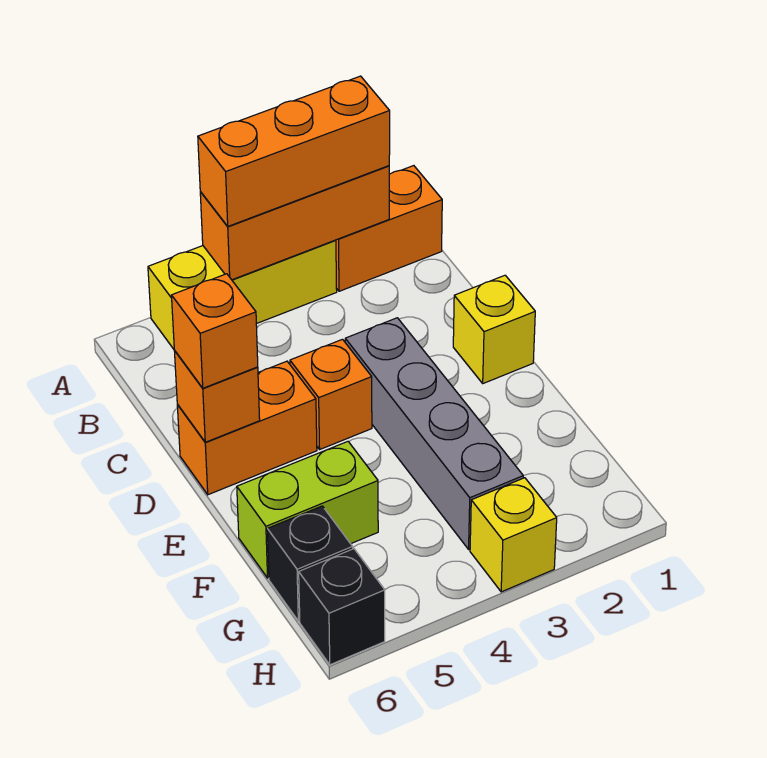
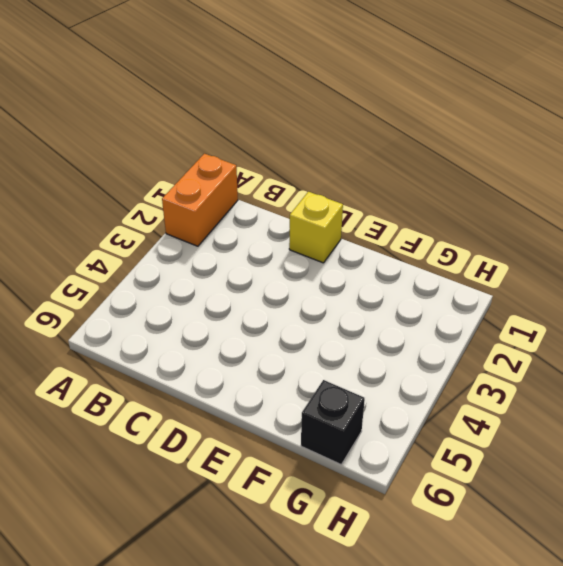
none -> yellow 1x3 brick [148,240,337,349]
none -> grey 1x4 brick [345,318,523,549]
none -> orange 1x1 brick [290,339,372,449]

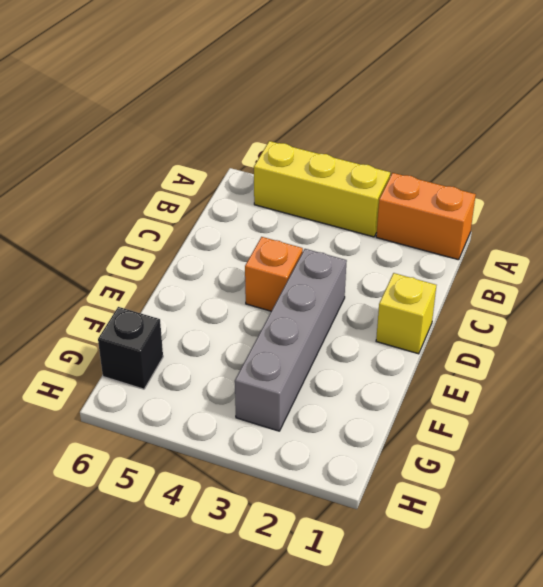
none -> orange 1x2 brick [177,361,317,495]
none -> lime 1x2 brick [237,442,378,578]
none -> yellow 1x1 brick [470,478,557,592]

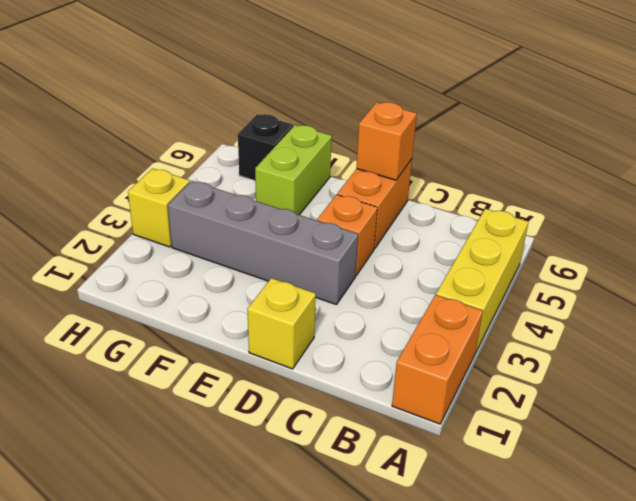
none -> black 1x1 brick [299,549,385,665]
none -> orange 1x3 brick [200,166,389,280]
none -> orange 1x3 brick [198,76,390,226]

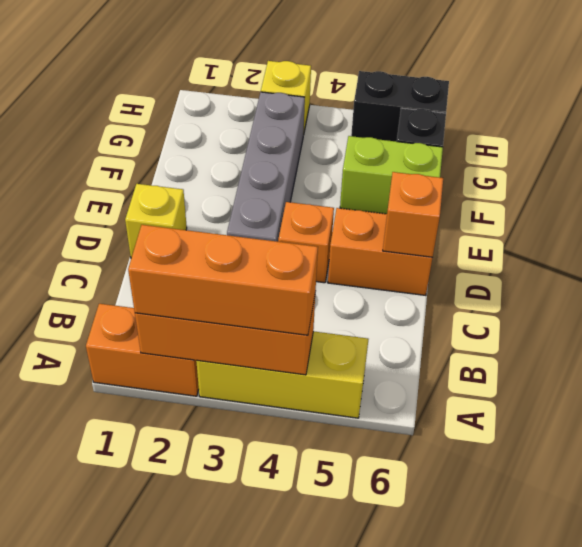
black 1x2 brick [351,71,449,142] -> black 1x1 brick [299,549,385,665]
none -> orange 1x1 brick [171,274,258,388]

